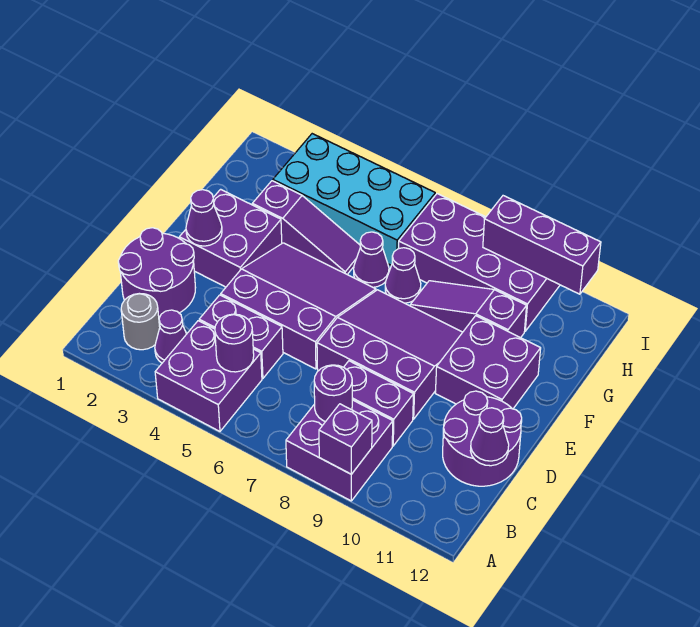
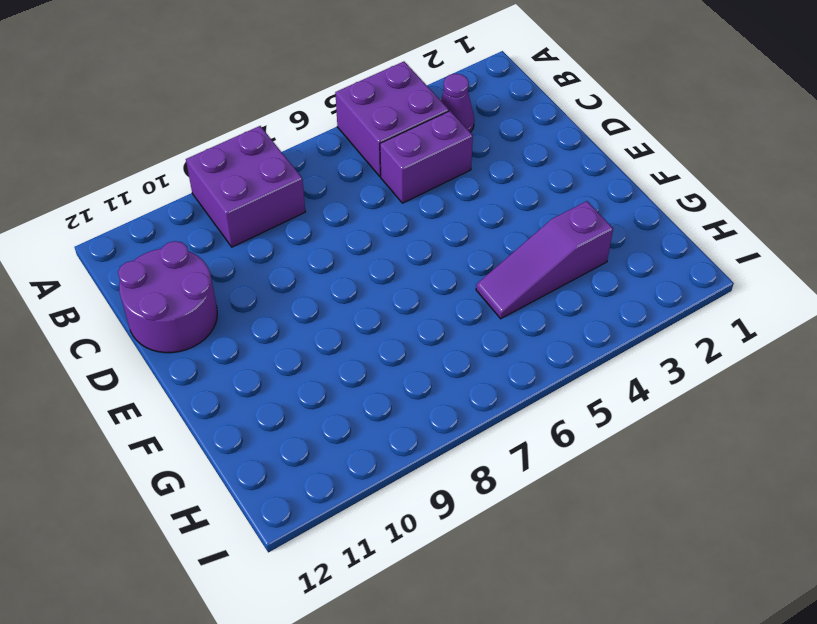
none -> grey 1x1 round brick [121,293,160,350]
none -> purple 2x2 round brick [118,228,196,318]
none -> purple 1x2 brick [344,361,414,446]

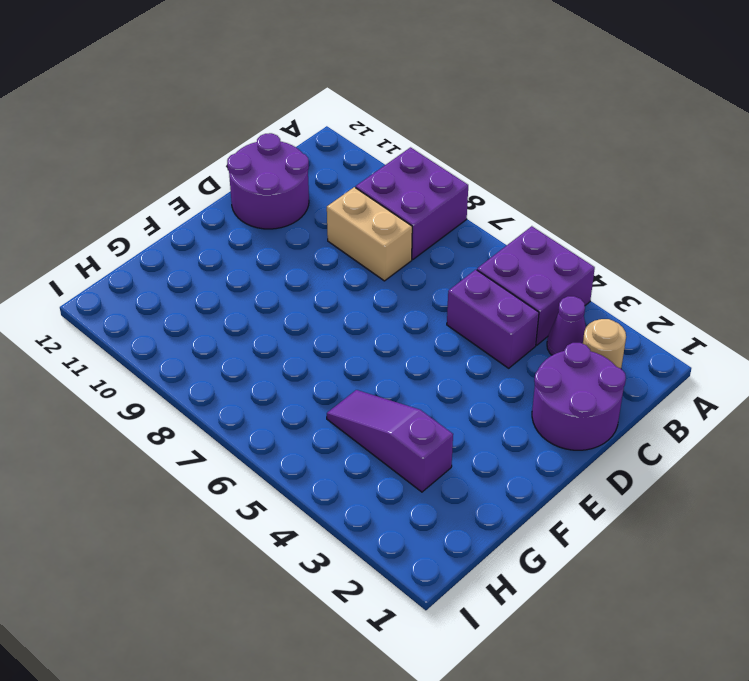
tan 1x1 round brick [583,319,626,368] -> grey 1x1 round brick [121,293,160,350]
tan 1x2 brick [327,187,412,281] -> purple 1x2 brick [344,361,414,446]
none -> purple 3x3 slope [221,243,376,369]
none -> purple 3x3 slope [317,290,463,419]
none -> purple 2x2 brick [179,189,282,287]

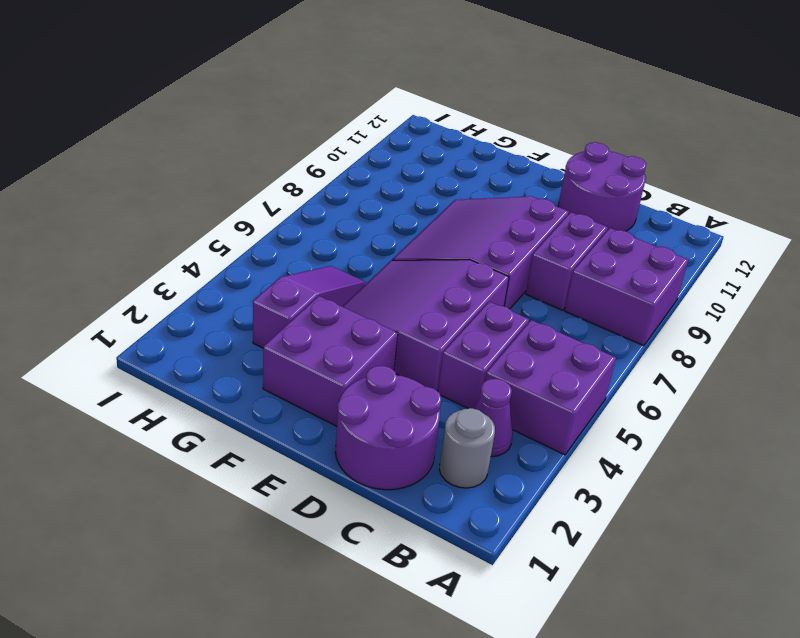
none -> purple 2x2 brick [435,316,541,409]
none -> purple 1x1 cone [354,232,389,287]
none -> purple 1x1 cone [385,248,421,303]

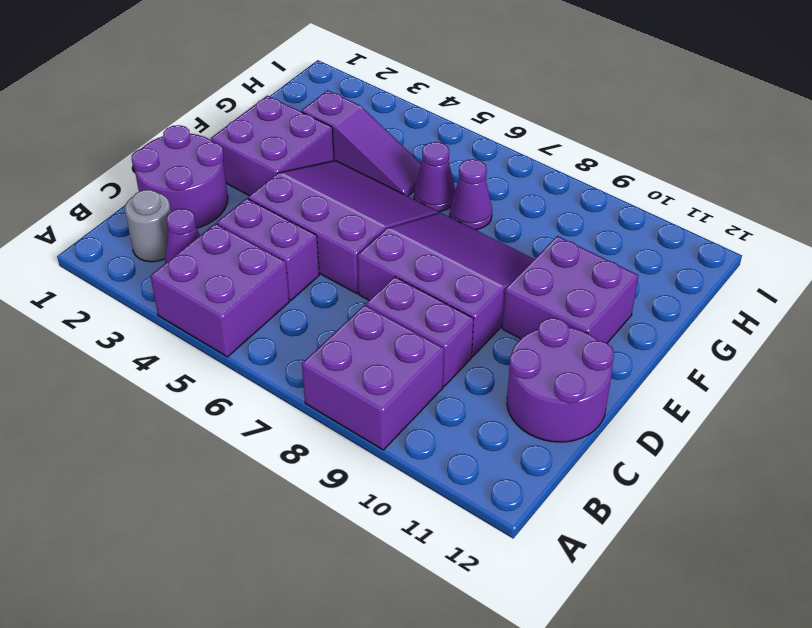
none -> purple 1x3 slope [410,281,527,338]
none -> cyan 2x4 brick [273,134,435,265]
none -> purple 2x4 brick [399,194,560,331]

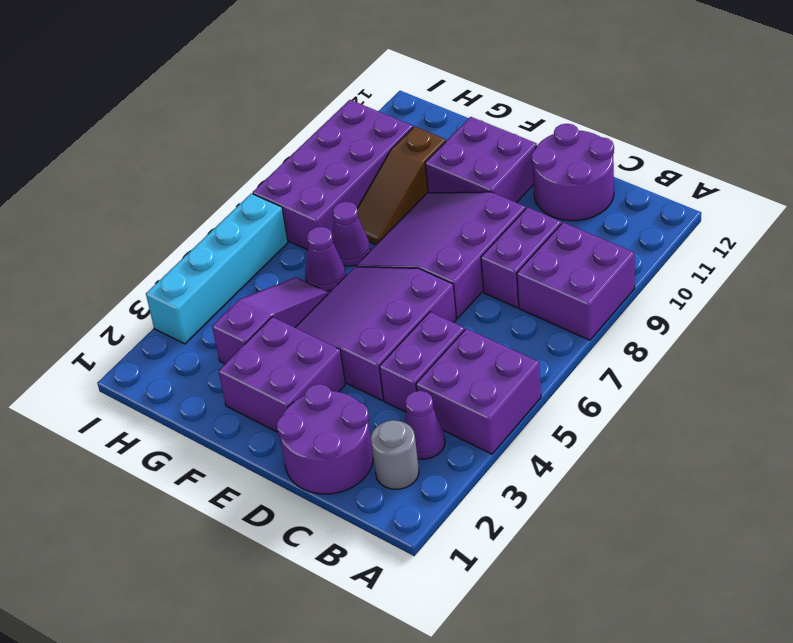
brown 1x3 slope [357,126,446,245] -> purple 1x3 slope [410,281,527,338]
cyan 1x4 brick [146,193,288,344] -> cyan 2x4 brick [273,134,435,265]
none -> purple 1x1 brick [319,404,372,474]
none -> purple 1x1 round brick [215,314,254,372]
none -> purple 1x1 round brick [314,365,352,422]

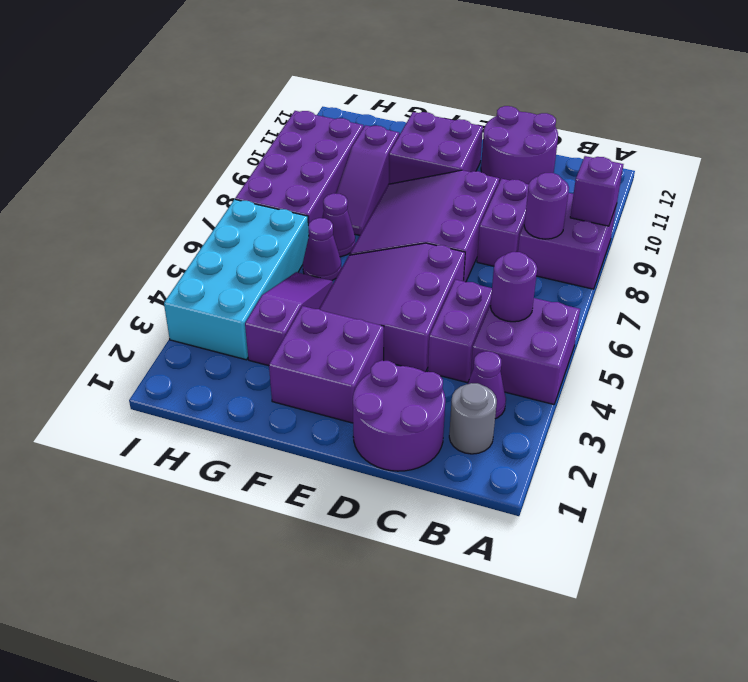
none -> purple 1x1 cone [470,408,509,466]
none -> purple 1x1 cone [186,190,222,246]
none -> purple 1x3 brick [483,196,601,294]

